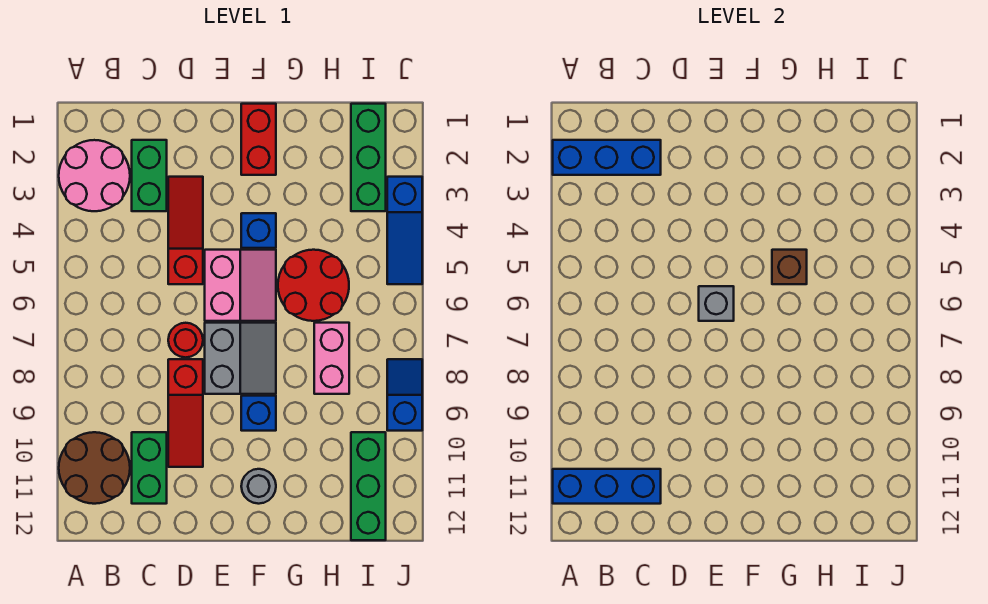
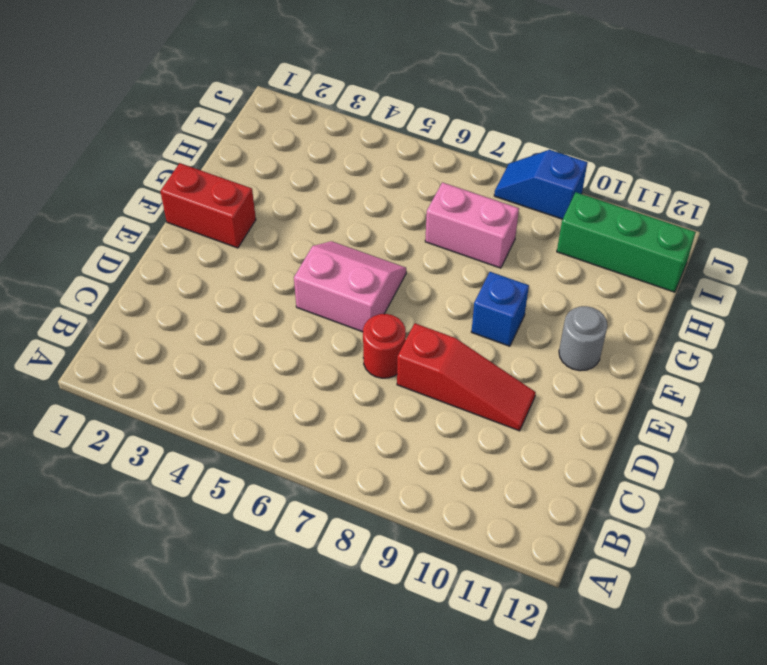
none -> pink 2x2 round brick [59,140,130,211]
none -> brown 2x2 round brick [59,432,130,504]
none -> green 1x2 brick [132,140,167,211]

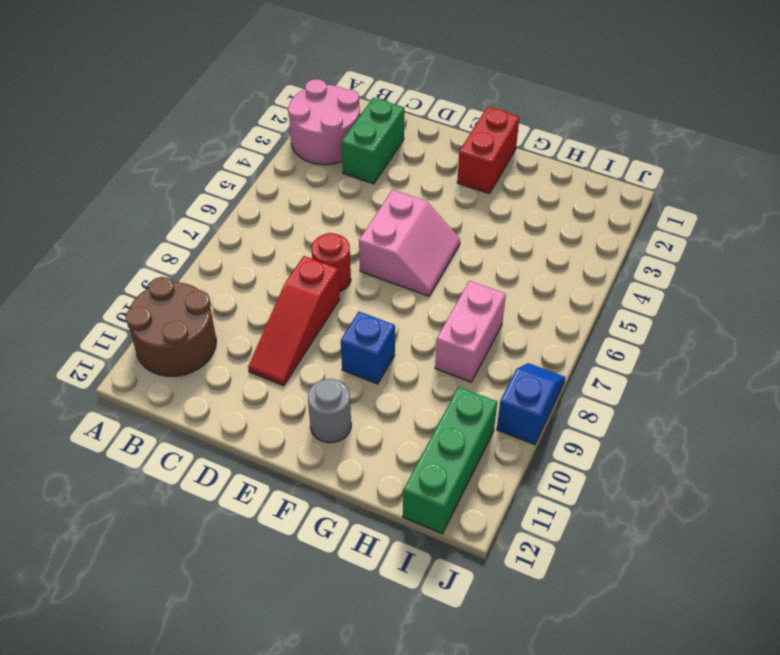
none -> green 1x2 brick [132,432,167,504]
none -> red 1x3 slope [168,177,203,284]
none -> grey 2x2 slope [205,323,276,394]

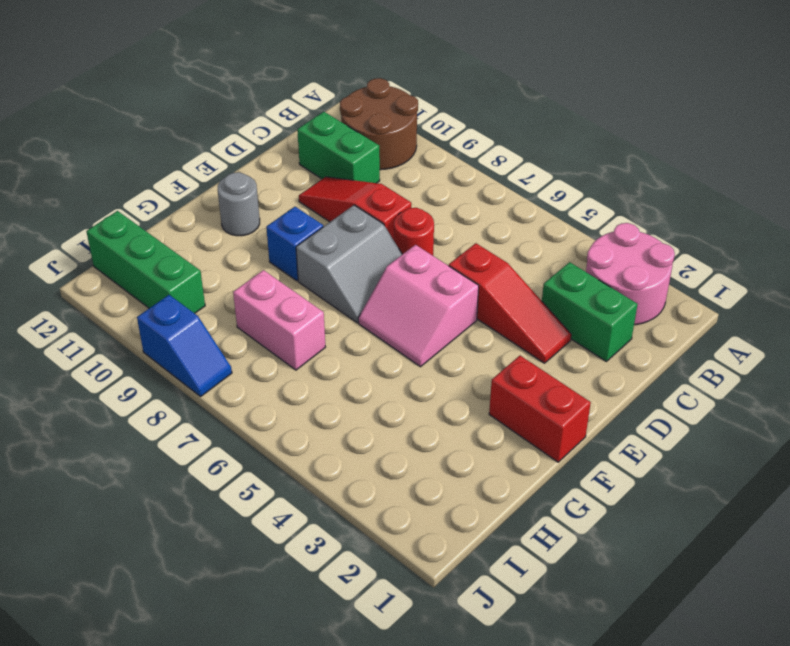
grey 2x2 slope [296,205,402,323] -> grey 2x2 slope turned to [205,323,276,394]
none -> blue 1x1 brick [241,213,276,248]
none -> red 2x2 round brick [278,250,349,321]
none -> green 1x3 brick [351,104,386,211]

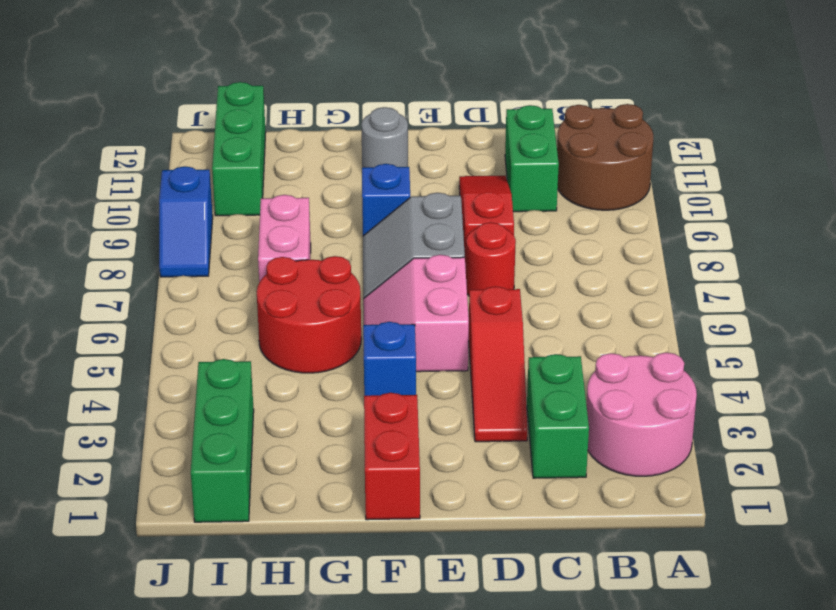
none -> blue 1x3 slope [387,177,422,284]
none -> blue 1x3 brick [553,140,661,175]
none -> blue 1x3 brick [553,469,661,504]

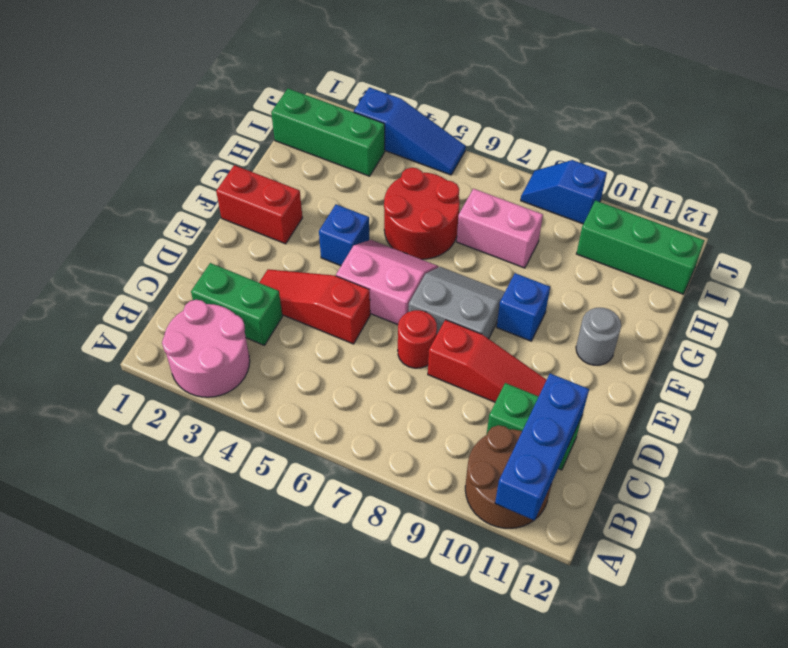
none -> blue 1x3 brick [553,140,661,175]
none -> grey 1x1 brick [699,286,734,321]
none -> brown 1x1 brick [772,250,807,284]

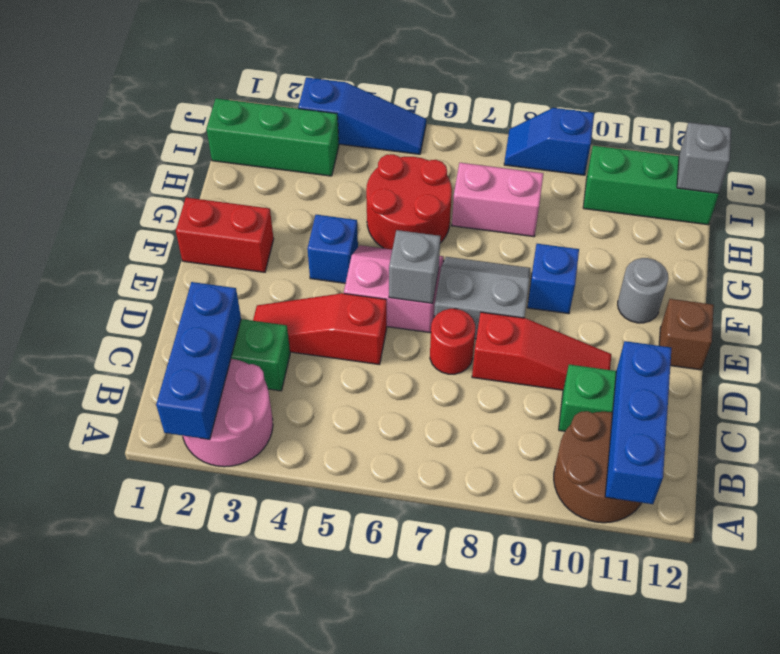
brown 1x1 brick [659,299,714,370] -> brown 1x1 brick moved to [772,250,807,284]
grey 1x1 brick [677,122,731,193] -> none

